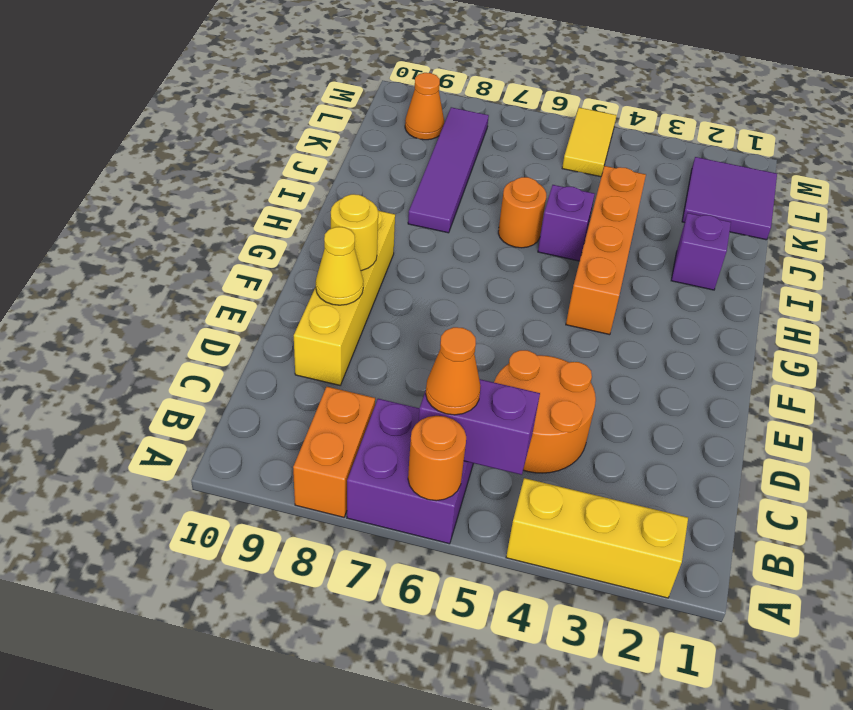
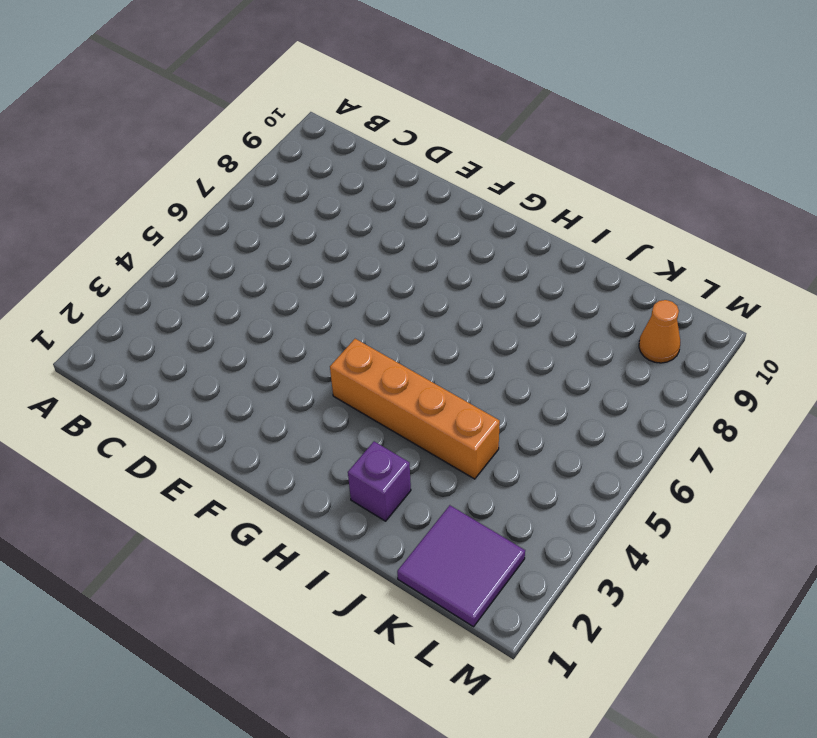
none -> yellow 1x3 brick [506,478,688,598]
none -> purple 2x2 brick [347,399,473,544]
none -> orange 1x2 brick [293,387,375,517]

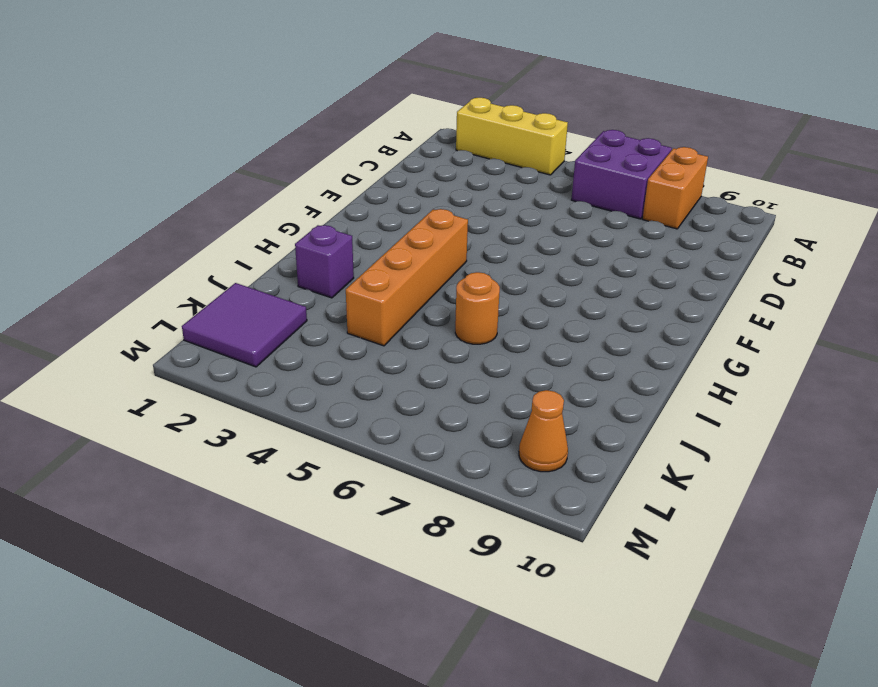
none -> orange 2x2 round brick [494,350,596,473]
none -> yellow 1x4 brick [294,211,395,385]
none -> purple 1x1 brick [538,185,595,261]

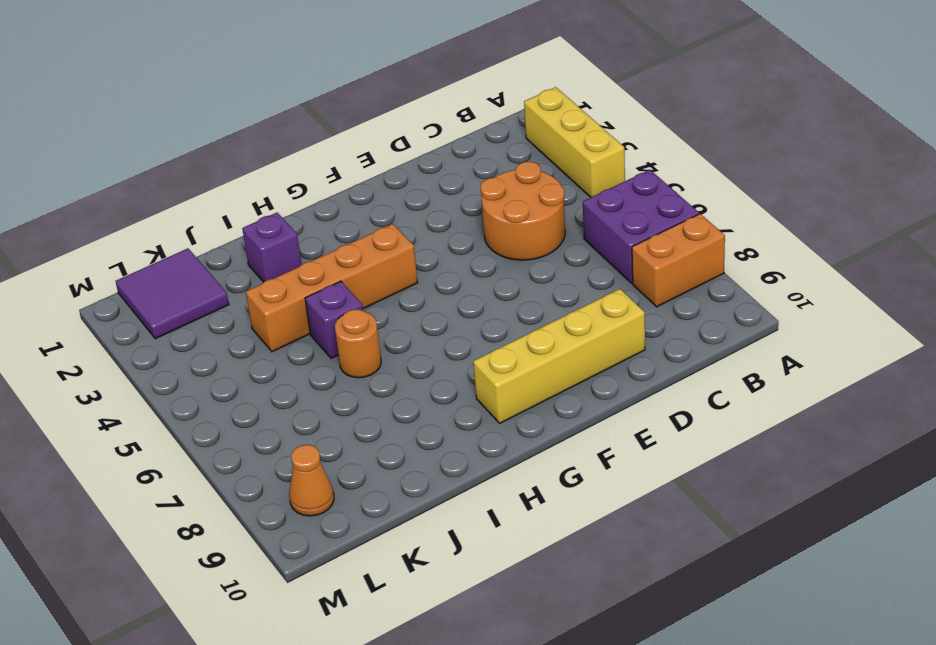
none -> purple 1x4 tile [408,107,489,233]
none -> yellow 1x2 tile [562,108,617,177]
none -> orange 1x1 round brick [408,416,466,501]

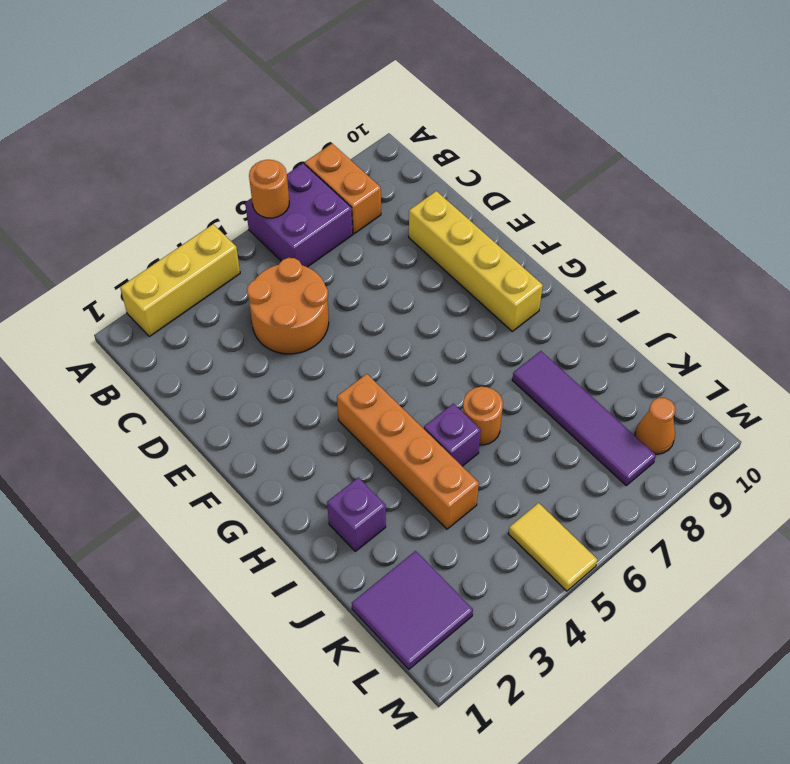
none -> purple 1x2 brick [419,379,540,475]
none -> yellow 1x1 cone [316,227,363,305]
none -> yellow 1x1 round brick [331,194,378,271]

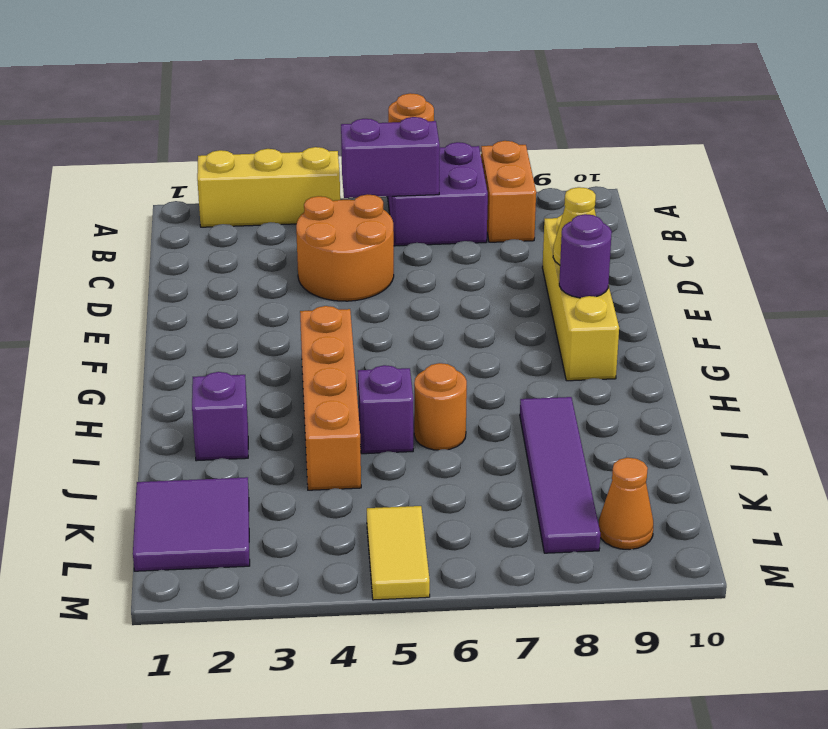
purple 1x1 round brick [559,214,612,298] -> yellow 1x1 round brick [331,194,378,271]
none -> orange 1x1 cone [426,327,481,415]

